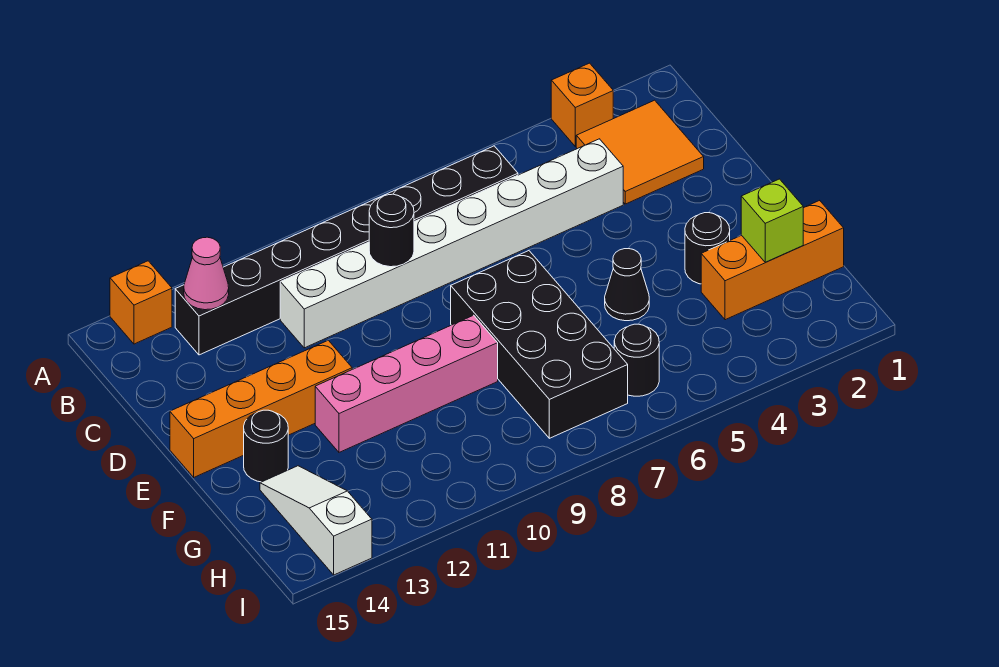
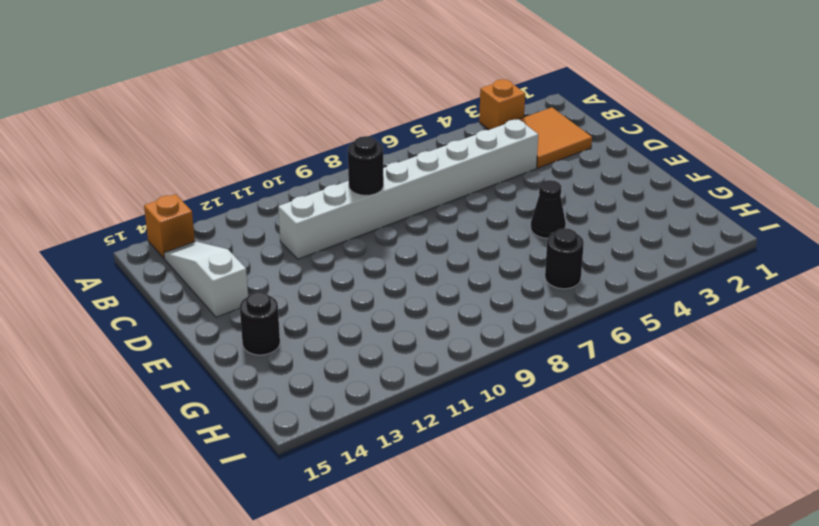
white 1x3 slope [164,241,248,317] -> white 1x3 slope moved to [260,466,372,575]
none -> black 1x8 brick [175,146,518,355]
none -> black 2x4 brick [451,251,628,438]
none -> orange 1x4 brick [170,340,352,477]

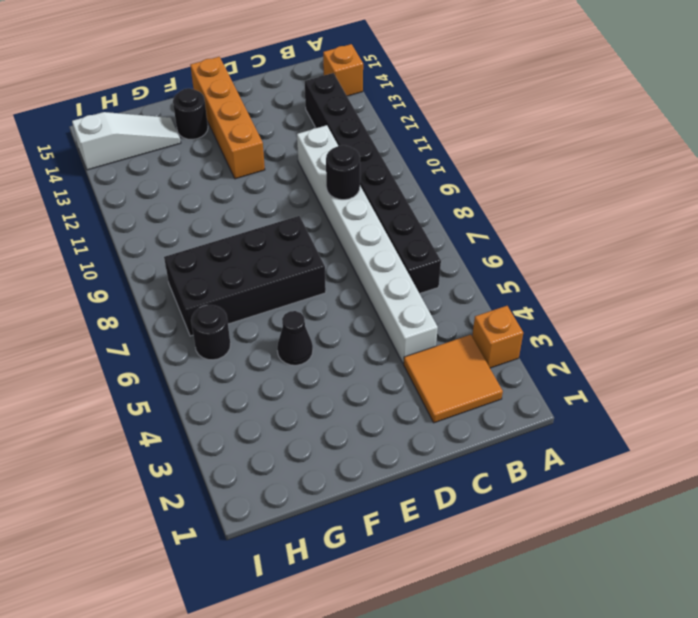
none -> black 1x1 round brick [685,213,730,284]
none -> pink 1x4 brick [315,315,498,452]
none -> orange 1x3 brick [701,200,844,320]

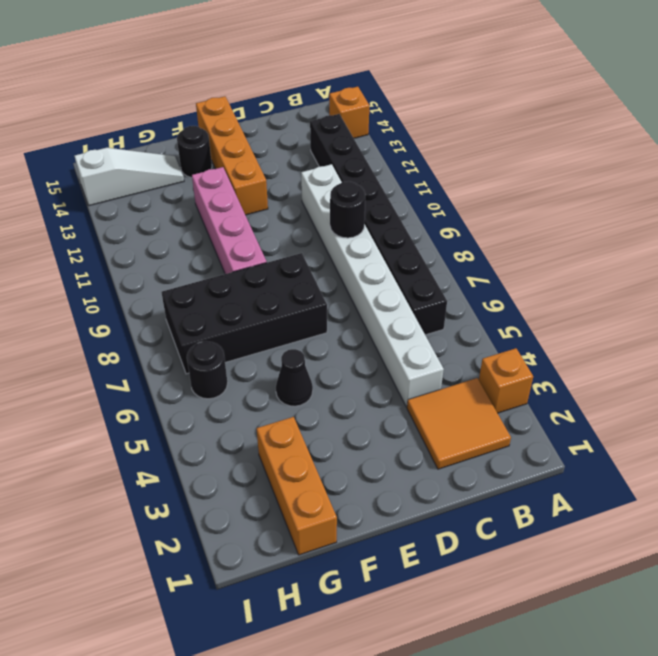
none -> black 1x1 round brick [685,213,730,284]
none -> pink 1x1 cone [184,237,229,310]
none -> lime 1x1 brick [741,179,803,262]

